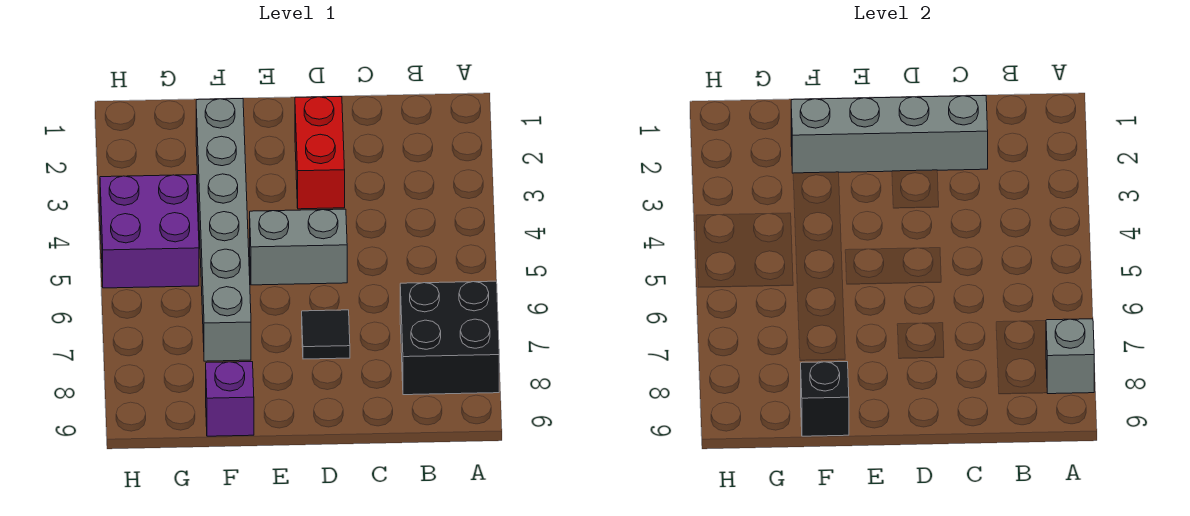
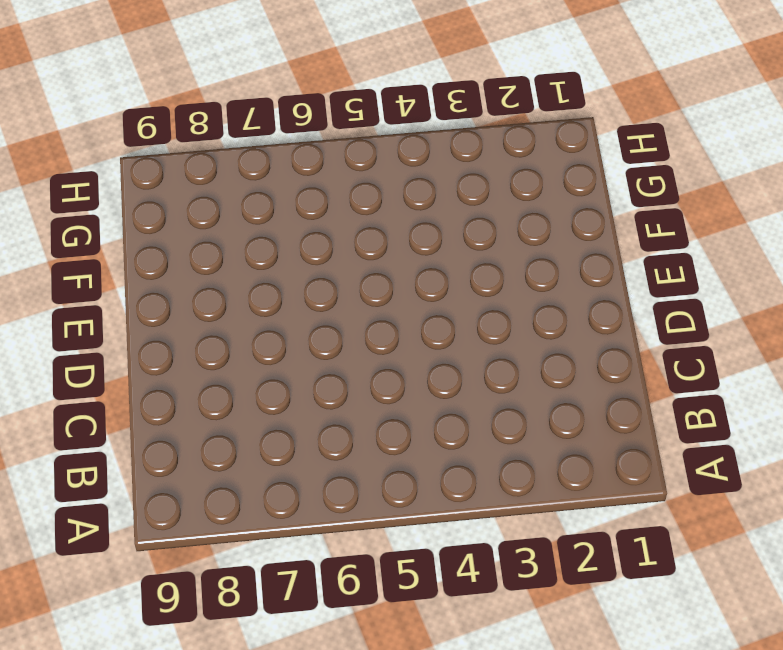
none -> black 2x2 brick [400,281,499,395]
none -> red 1x2 brick [295,97,345,209]

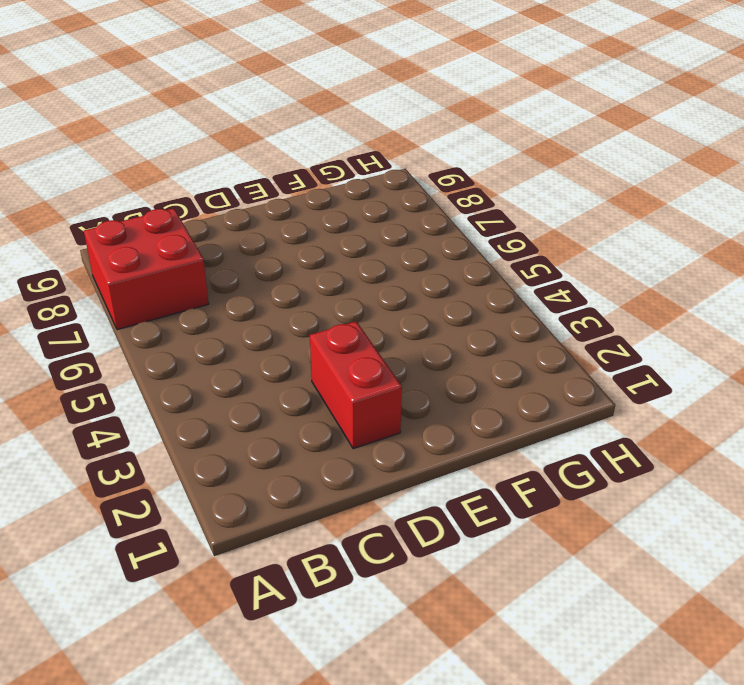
red 2x2 brick [84,208,209,330] -> black 2x2 brick [400,281,499,395]
none -> grey 1x2 brick [250,209,347,285]
none -> black 1x1 tile [302,310,350,359]

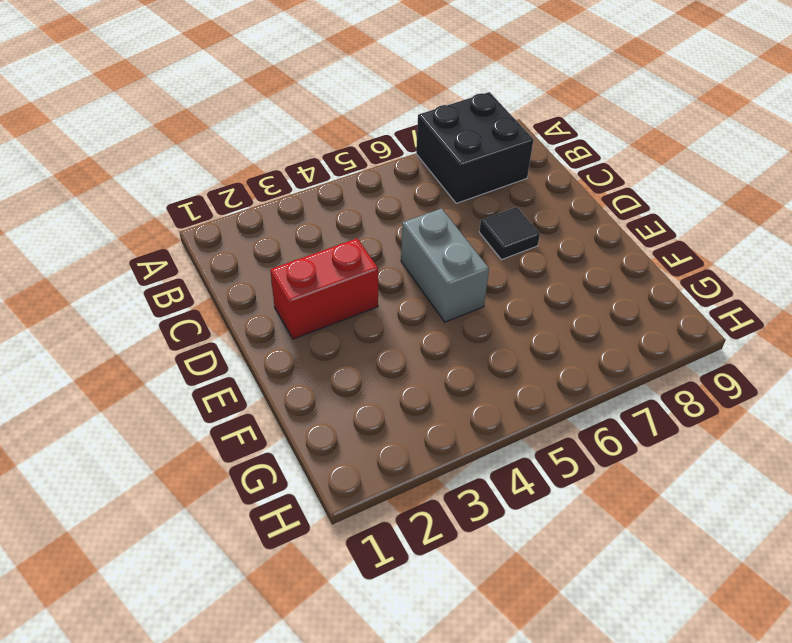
none -> grey 1x6 brick [196,99,251,361]
none -> purple 1x1 brick [206,362,254,436]

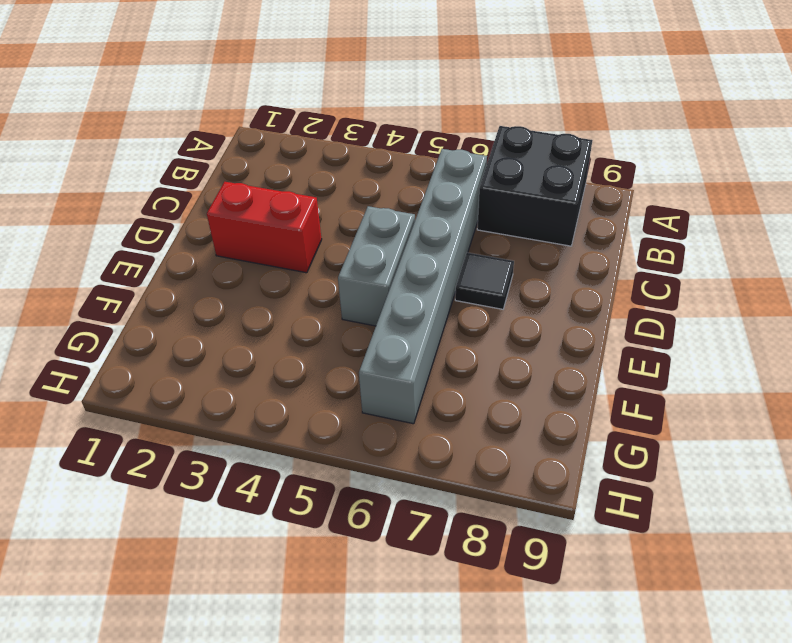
grey 1x6 brick [359,149,487,424] -> grey 1x6 brick turned to [196,99,251,361]
none -> purple 1x1 brick [206,362,254,436]
none -> purple 2x2 brick [100,175,199,288]

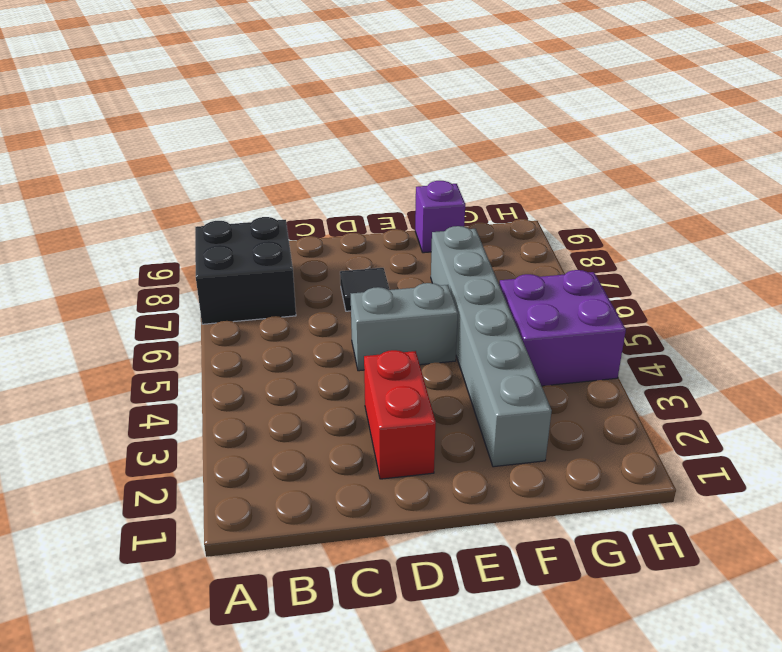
none -> grey 1x1 brick [1046,319,1094,394]
none -> grey 1x4 brick [791,96,988,173]

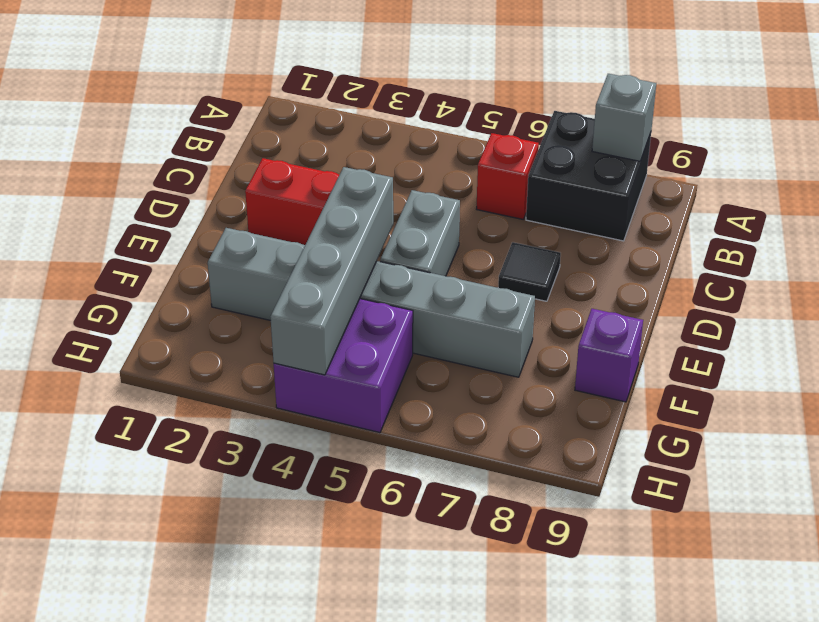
red 1x1 brick [477,133,539,219] -> none
grey 1x4 brick [271,167,393,375] -> grey 1x4 brick moved to [791,96,988,173]
none -> black 1x1 brick [801,362,849,436]

